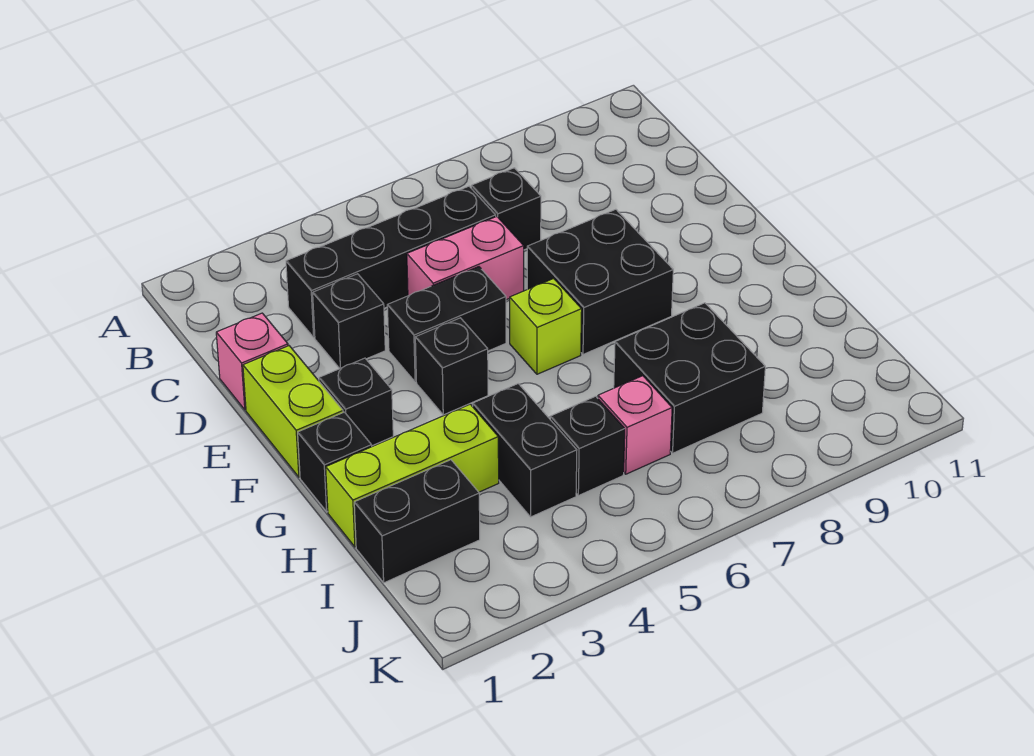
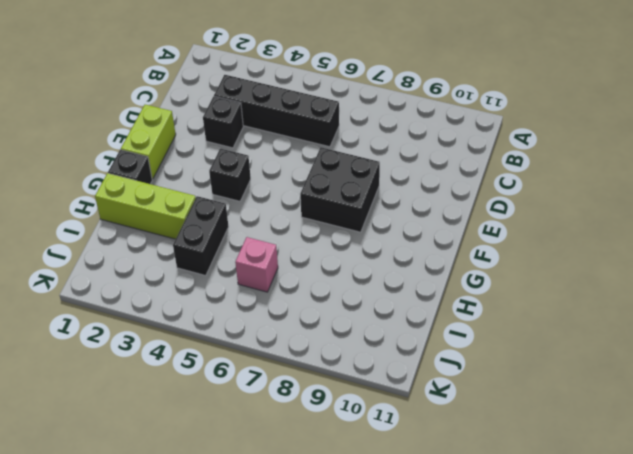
none -> black 1x1 brick [471,168,541,250]
none -> pink 1x1 brick [216,313,288,410]
none -> pink 1x2 brick [407,217,524,300]

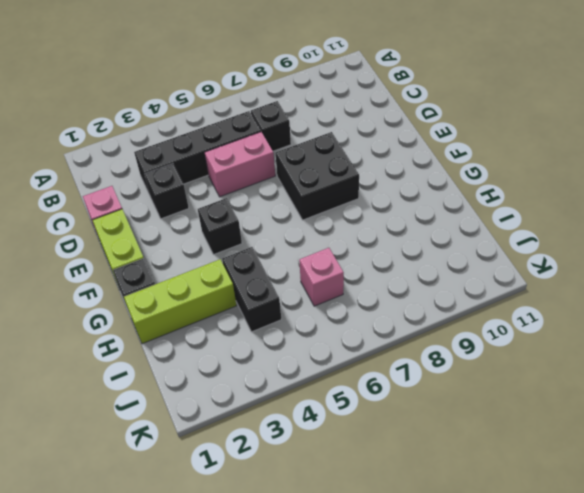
none -> black 1x2 brick [387,267,506,382]
none -> black 1x1 brick [319,358,393,446]
none -> lime 1x1 brick [510,279,582,374]

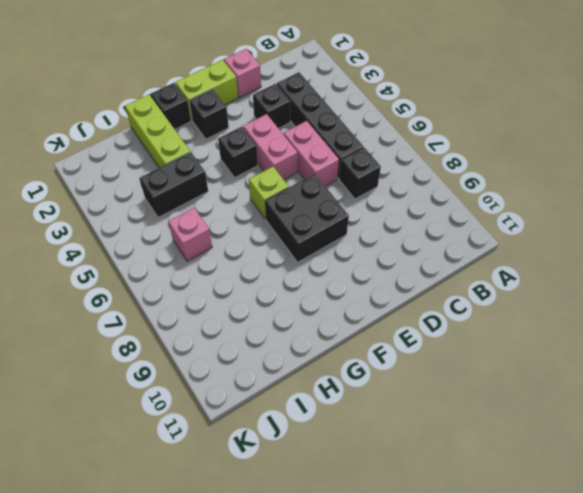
pink 1x2 brick [243,114,298,180] -> black 1x2 brick [387,267,506,382]
none -> black 2x2 brick [614,303,765,453]
none -> black 1x2 brick [354,460,480,583]
none -> black 1x1 brick [550,396,625,496]

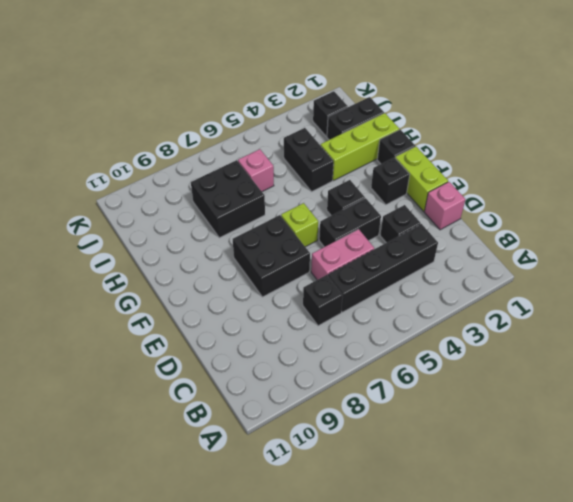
black 1x1 brick [313,91,348,136] -> black 1x1 brick moved to [550,396,625,496]

